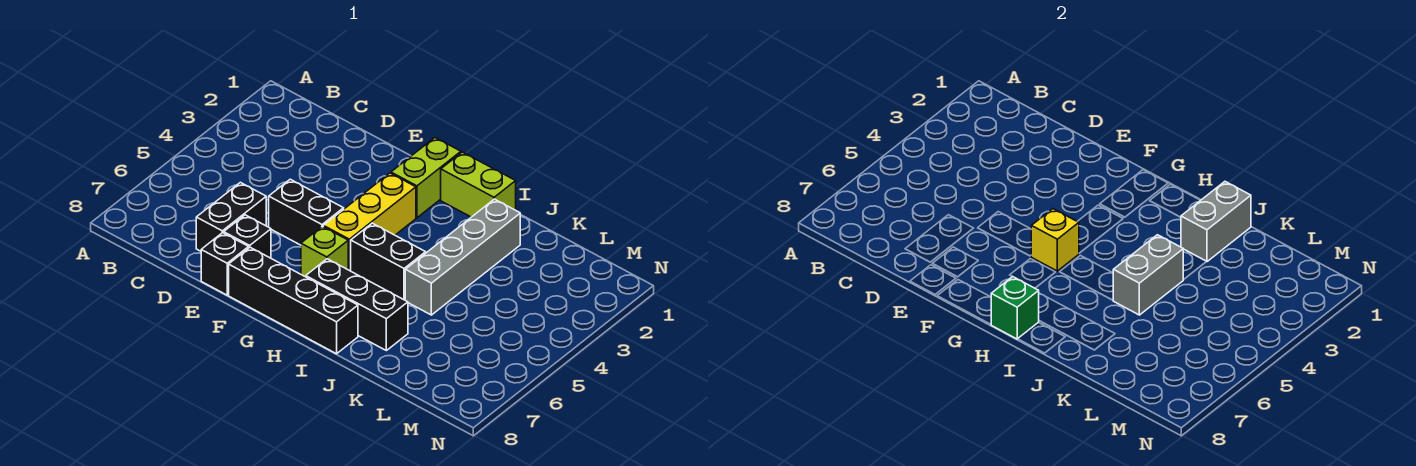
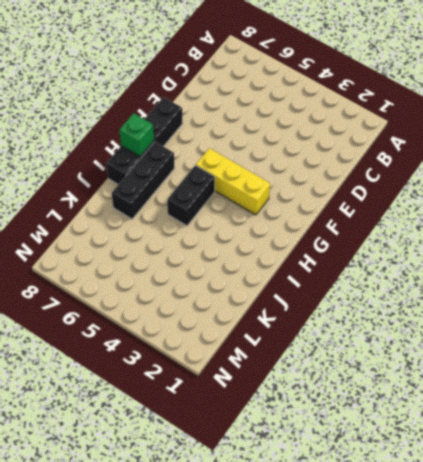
none -> black 1x2 brick [196,182,266,251]
none -> black 1x2 brick [269,179,344,245]
none -> black 1x1 brick [224,215,271,258]

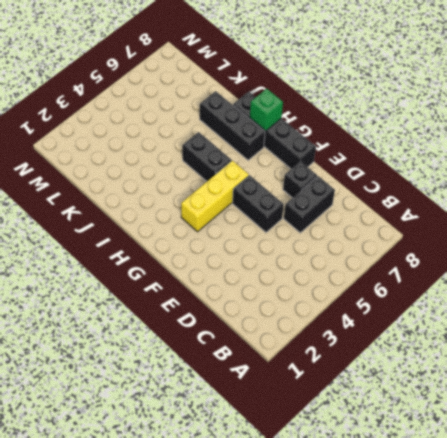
none -> black 1x1 brick [201,233,249,295]
none -> lime 1x2 brick [391,138,461,218]
none -> lime 1x1 brick [301,226,348,277]

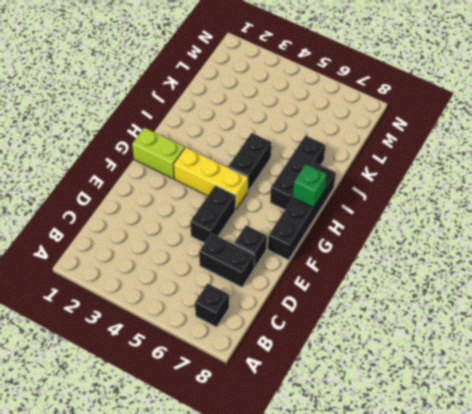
black 1x1 brick [195,283,229,327] -> black 1x1 brick moved to [201,233,249,295]
none -> lime 1x1 brick [301,226,348,277]
none -> lime 1x2 brick [441,152,516,217]
none -> grey 1x4 brick [405,199,520,315]

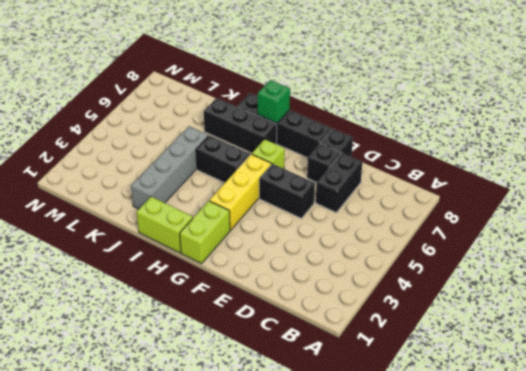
none -> yellow 1x1 brick [1031,209,1079,271]
none -> grey 1x2 brick [1181,182,1251,262]
none -> grey 1x2 brick [1113,235,1183,315]

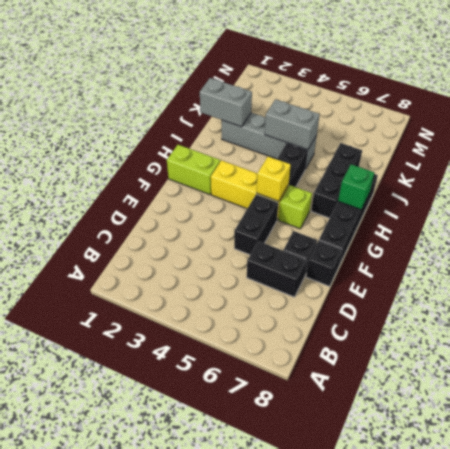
none -> lime 1x2 brick [441,152,516,217]

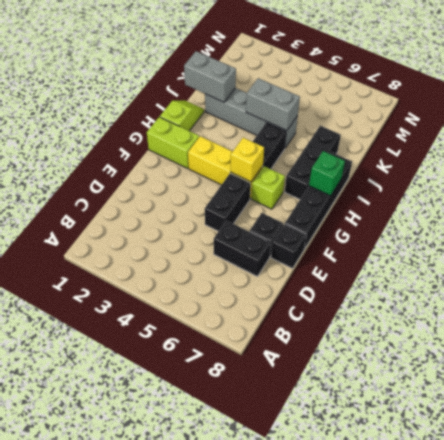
lime 1x2 slope [160,101,204,131] -> lime 1x2 brick [441,152,516,217]

